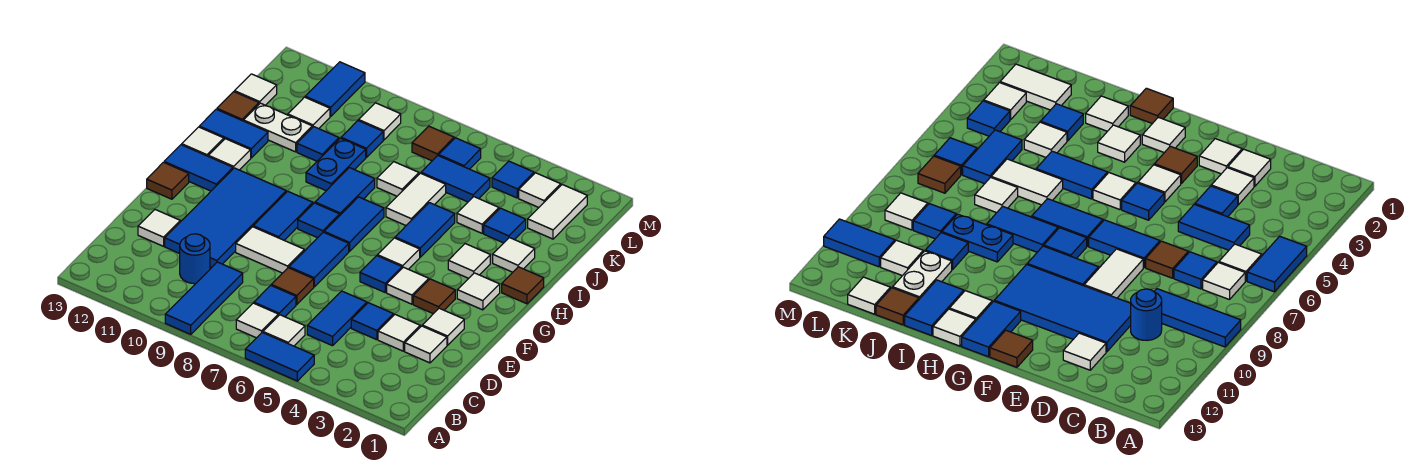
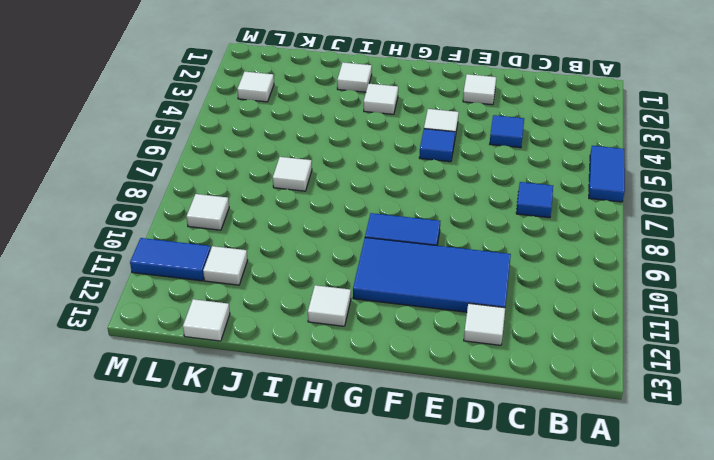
none -> blue 1x3 tile [165,262,243,334]
none -> white 1x1 tile [263,315,305,346]
none -> white 1x1 tile [236,303,278,338]
none -> blue 1x2 tile [307,291,367,346]

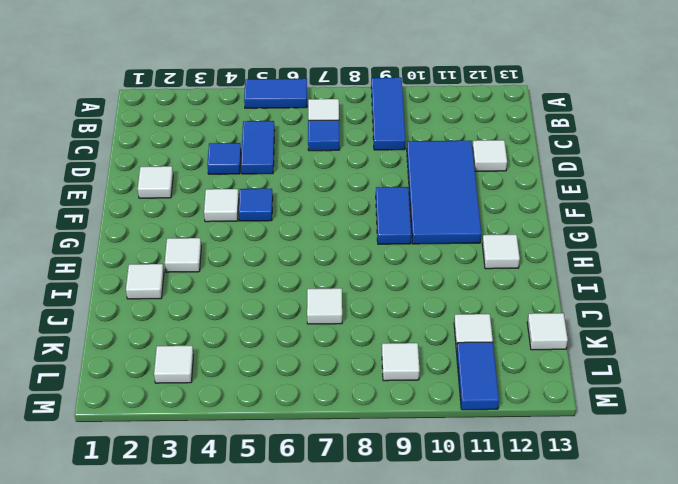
none -> white 1x1 tile [263,315,305,346]
none -> blue 1x1 round brick [180,234,210,284]
none -> white 1x1 tile [405,326,447,363]
none -> white 1x1 tile [378,315,420,351]

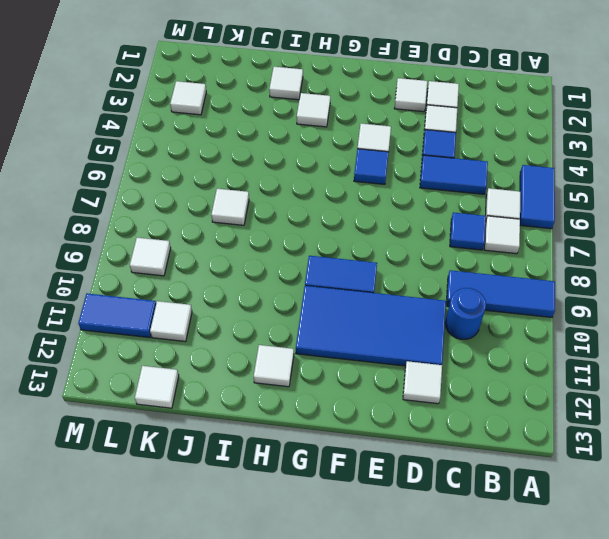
none -> brown 1x1 tile [271,268,314,305]
none -> blue 1x2 tile [289,232,349,287]
none -> white 1x2 tile [236,227,304,273]
none -> brown 1x1 tile [413,279,455,314]

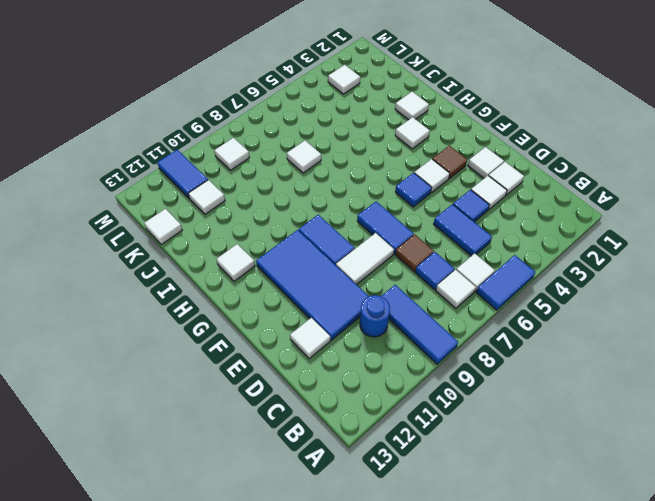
none -> brown 1x1 tile [147,162,189,199]
none -> white 1x1 tile [457,273,500,310]
none -> white 1x1 tile [377,238,420,269]
none -> blue 1x2 tile [324,197,384,252]

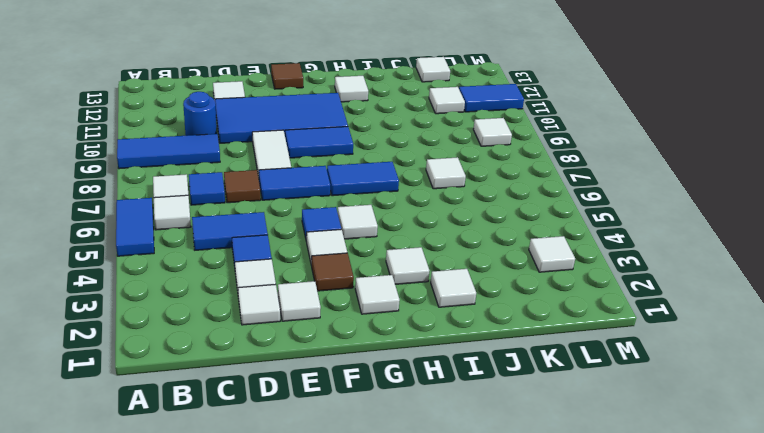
none -> blue 1x1 tile [298,203,340,238]
none -> blue 1x2 tile [164,145,233,191]
none -> brown 1x1 tile [502,267,544,304]
none -> blue 1x2 tile [395,203,455,257]

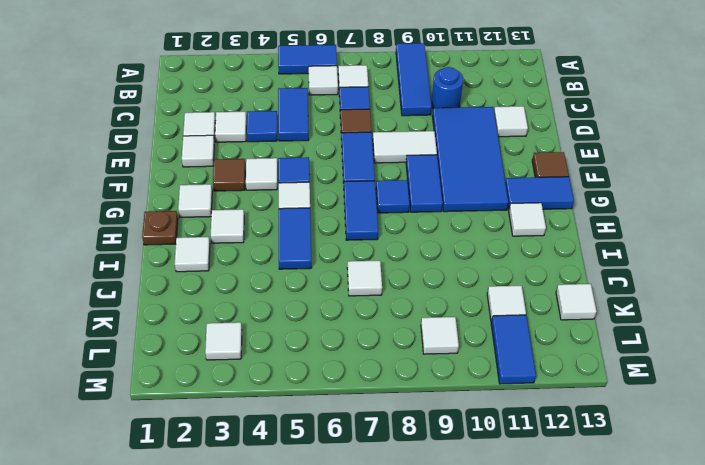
brown 1x1 plate [142,211,178,245] -> brown 1x1 tile [502,267,544,304]
none -> blue 1x2 tile [315,168,375,215]
none -> white 1x1 tile [182,127,224,156]
none -> white 1x2 tile [386,173,446,225]
none -> blue 1x2 plate [306,138,366,191]

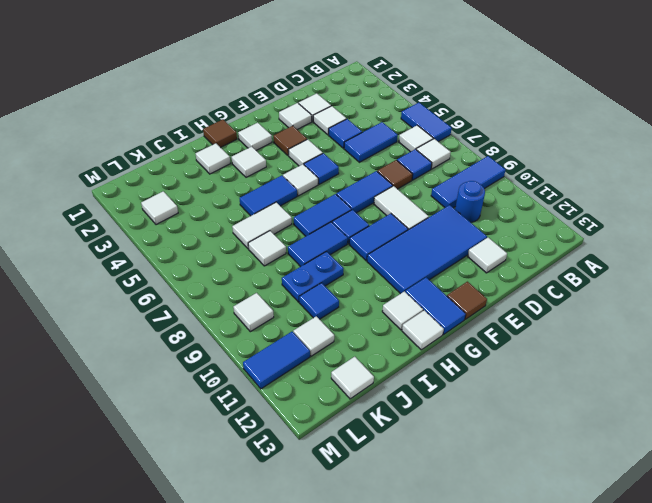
none -> blue 1x2 tile [199,109,268,158]
none -> blue 1x1 tile [484,208,526,243]
none -> white 1x1 tile [457,197,499,233]
none -> white 1x2 plate [244,103,312,152]

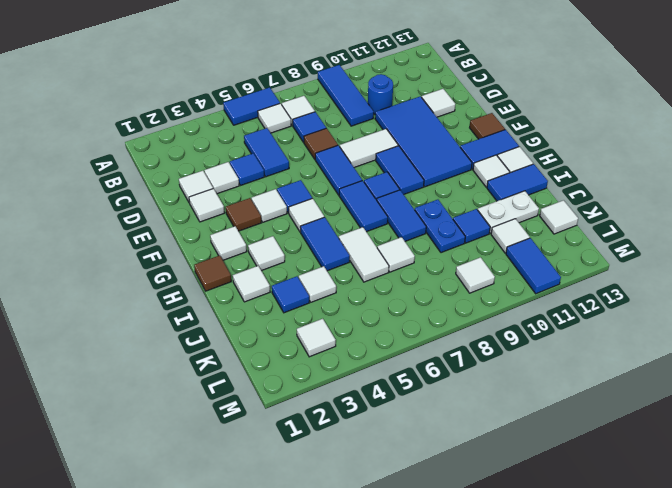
none -> brown 1x1 tile [217,92,259,121]
none -> white 1x2 tile [528,185,587,239]
none -> blue 1x2 tile [421,156,490,202]
none -> blue 1x1 tile [341,121,383,158]

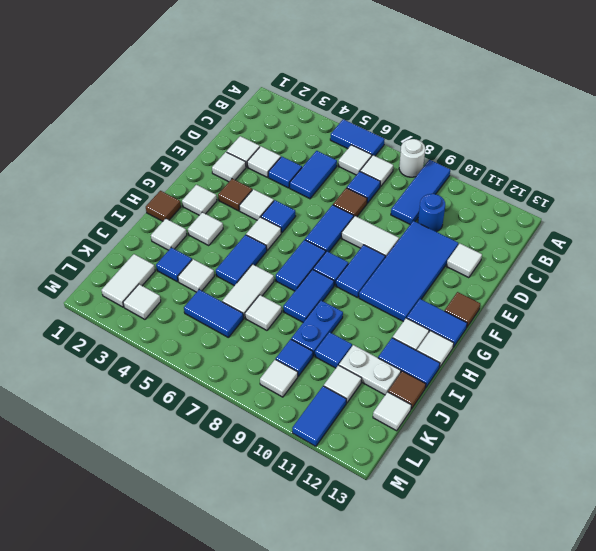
white 1x1 round brick [399,139,425,177] -> none
none -> blue 1x1 tile [492,161,534,198]
none -> blue 1x1 tile [439,138,481,169]
none -> brown 1x1 tile [412,126,454,161]

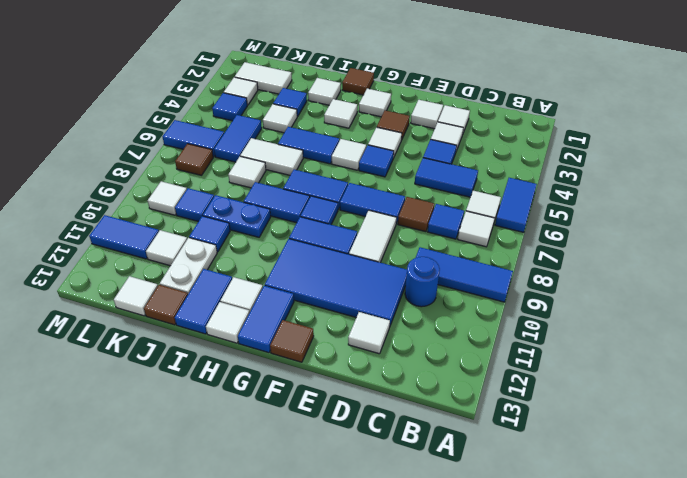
blue 1x2 tile [163,120,224,157] -> blue 1x1 tile [439,138,481,169]

